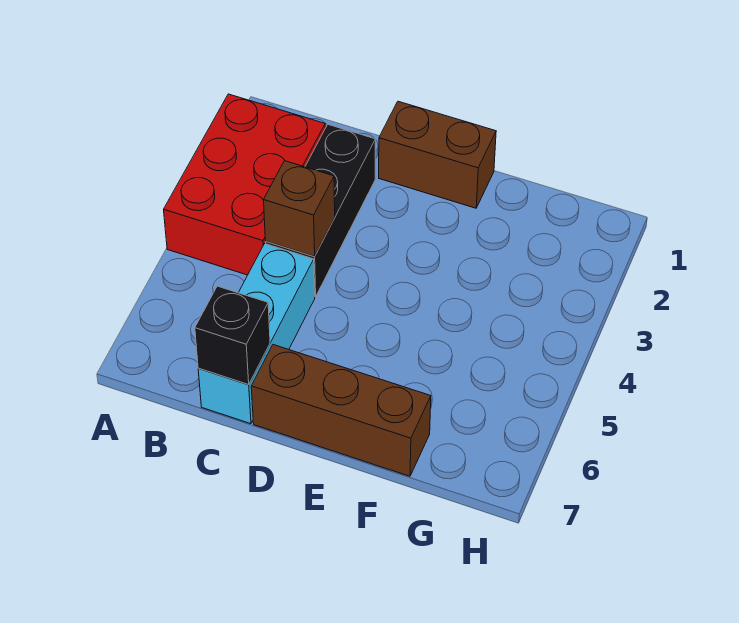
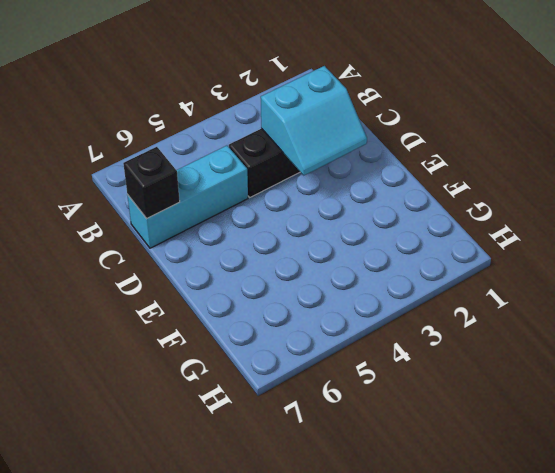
cyan 2x2 slope [261,66,367,175] -> none
none -> red 2x3 brick [164,94,325,275]
none -> brown 1x2 brick [379,101,496,208]

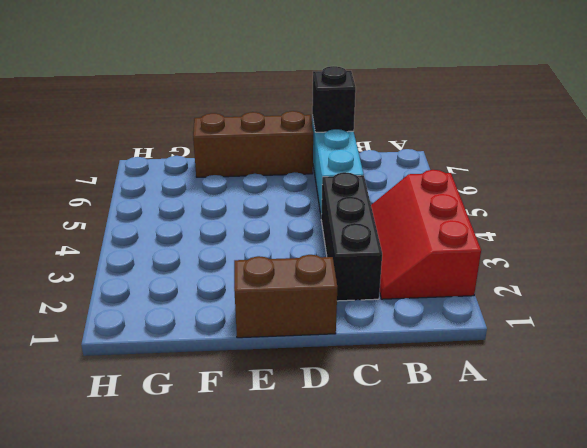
red 2x3 slope [371,170,481,299] -> red 2x3 brick [164,94,325,275]
none -> brown 1x1 brick [264,161,335,256]

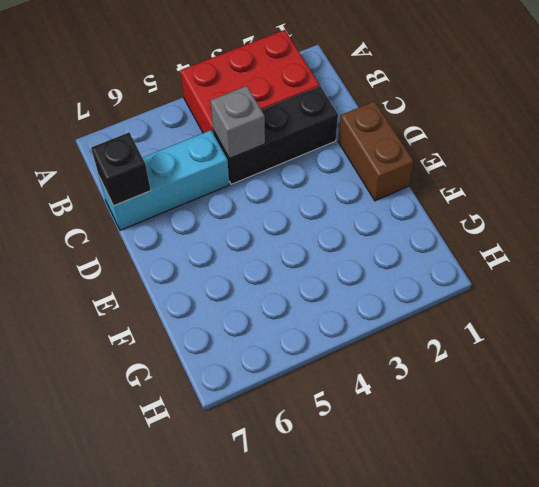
grey 1x1 brick [210,86,265,158] -> brown 1x1 brick [264,161,335,256]
none -> brown 1x3 brick [251,345,431,476]

